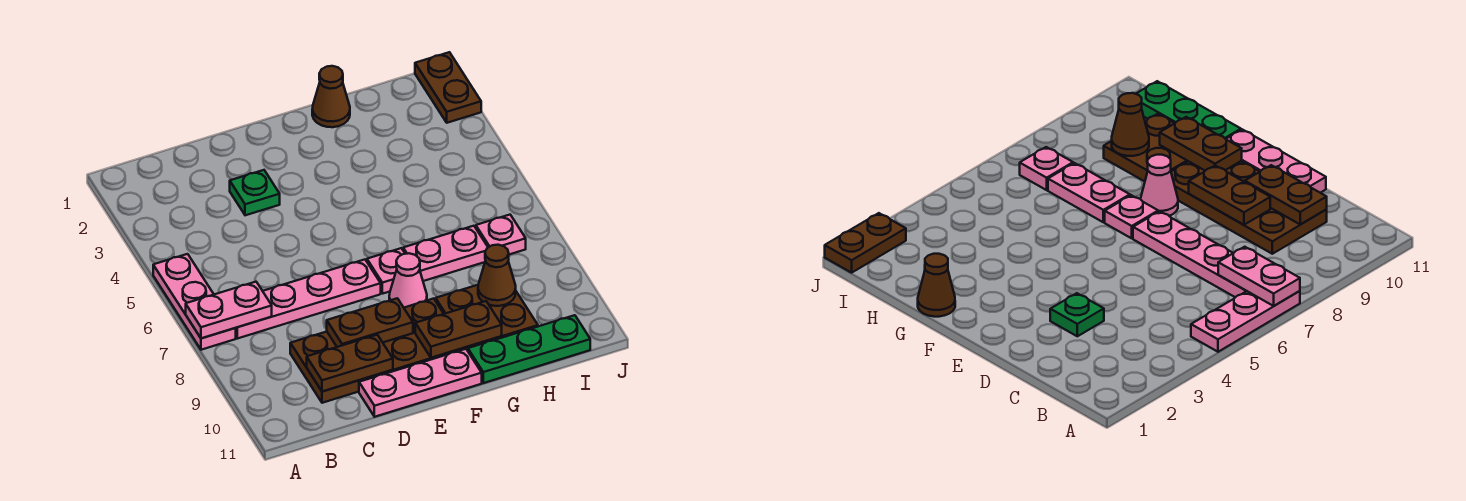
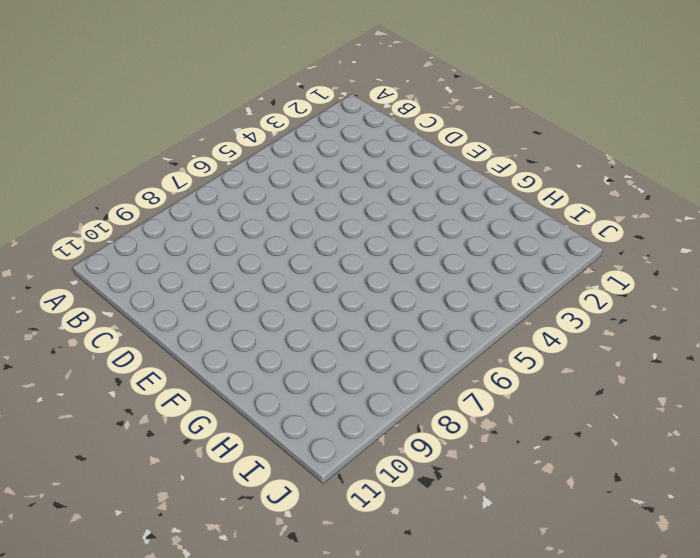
none -> pink 1x3 plate [153,254,236,350]
none -> pink 1x4 plate [236,260,381,339]
none -> brown 2x4 plate [290,299,465,403]

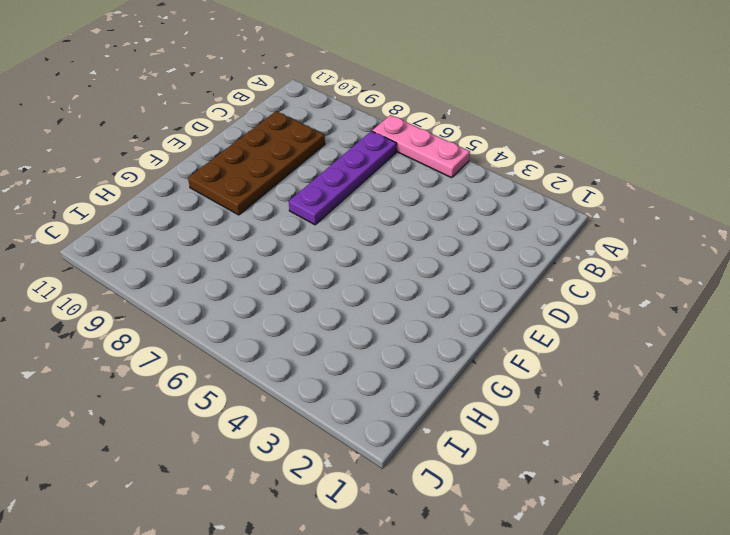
purple 1x4 plate [289,131,397,225] -> pink 1x4 plate [236,260,381,339]
none -> green 1x1 plate [230,170,280,215]
none -> pink 1x3 plate [359,349,482,417]
none -> pink 1x1 plate [367,248,405,294]

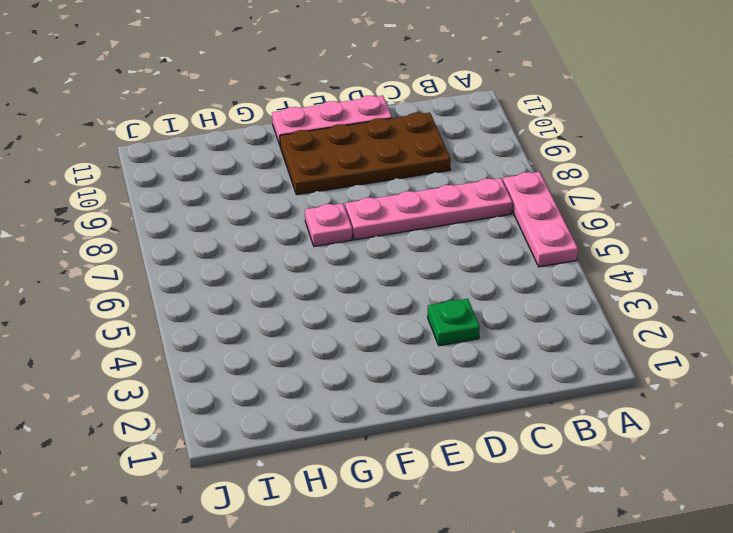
none -> pink 1x1 cone [389,253,427,307]
none -> brown 1x1 cone [312,66,350,127]
none -> pink 1x2 plate [403,226,488,281]

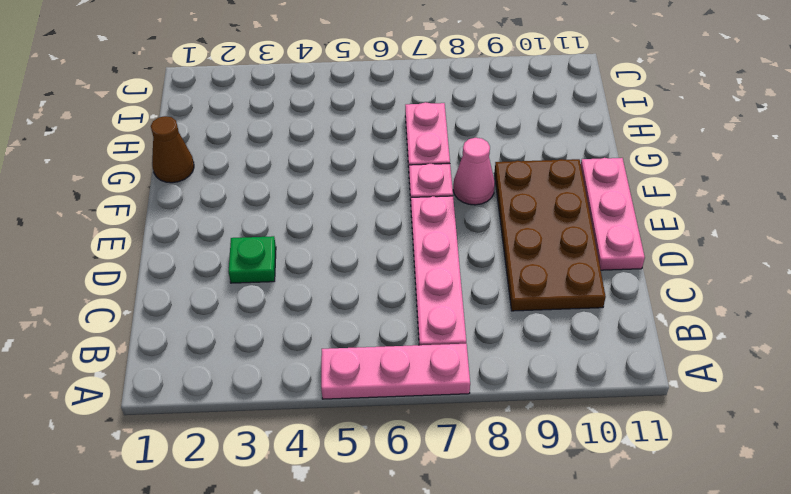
none -> brown 2x2 plate [436,285,538,351]
none -> green 1x3 plate [468,315,590,383]
none -> pink 1x1 plate [476,215,526,254]

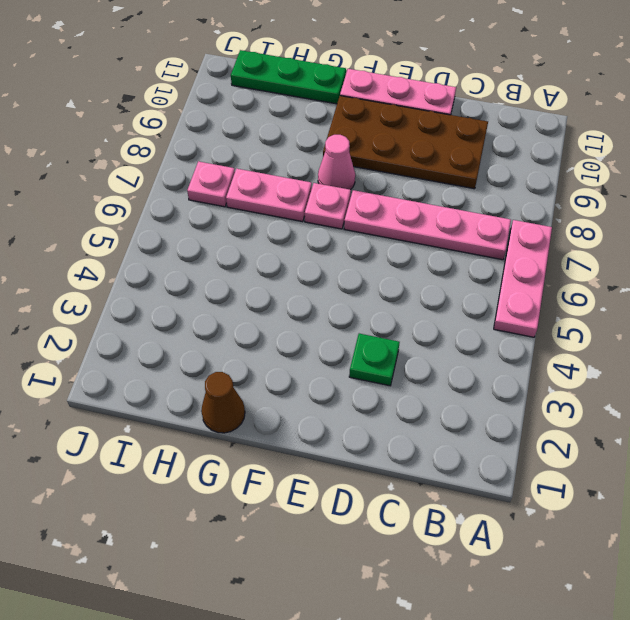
none -> brown 2x2 plate [436,285,538,351]
none -> brown 1x2 plate [415,52,481,123]
none -> pink 1x2 plate [186,282,272,338]

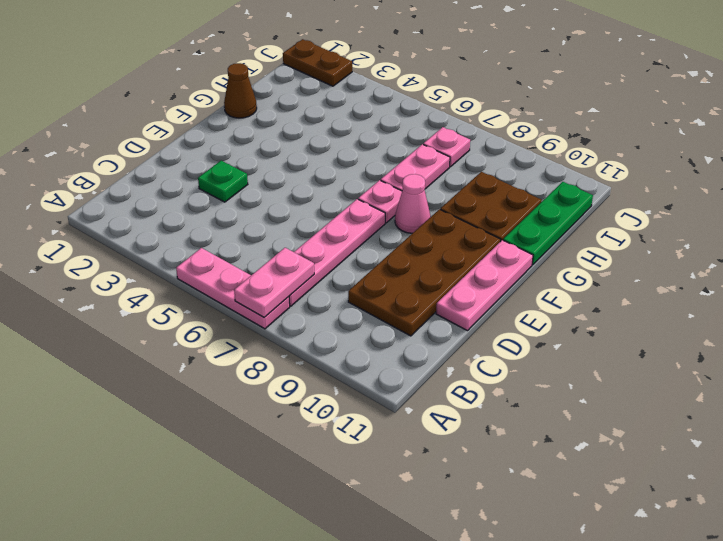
none -> brown 1x2 plate [307,335,393,392]
none -> brown 1x2 plate [327,298,413,347]
none -> brown 1x2 plate [415,301,502,358]

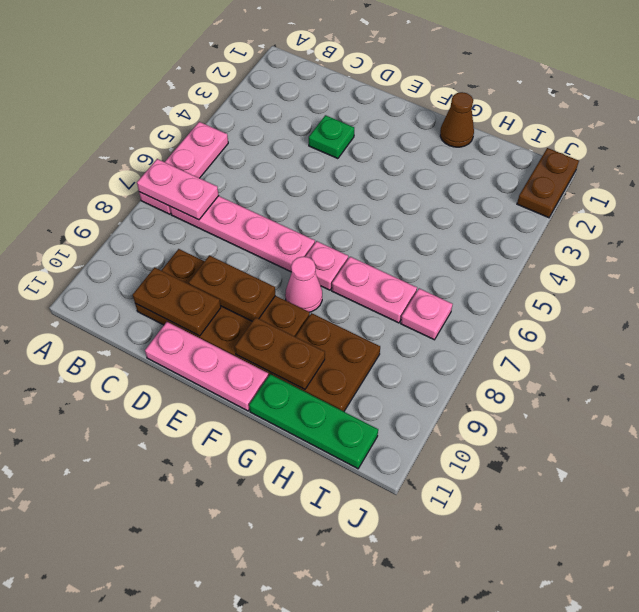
none -> brown 1x1 cone [478,245,516,306]

